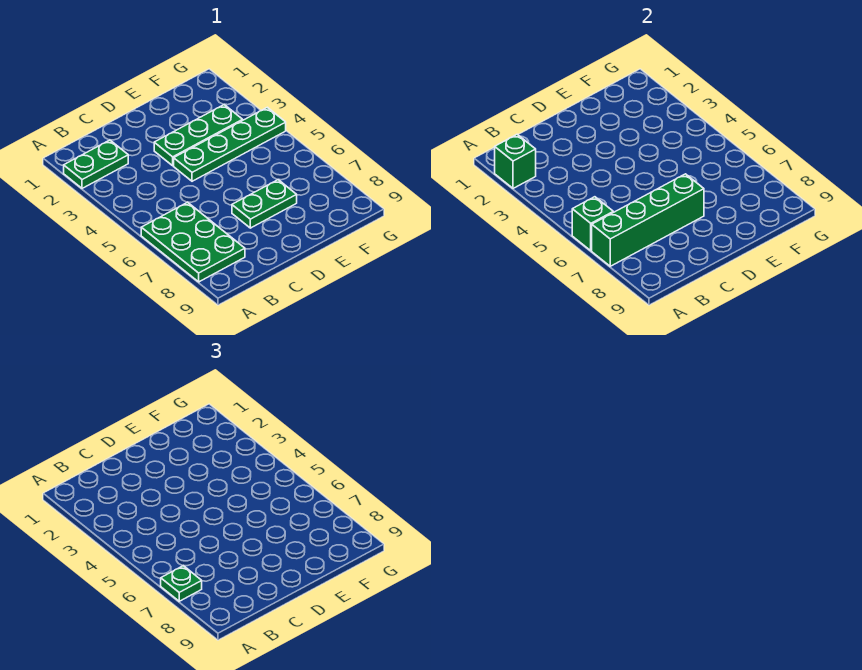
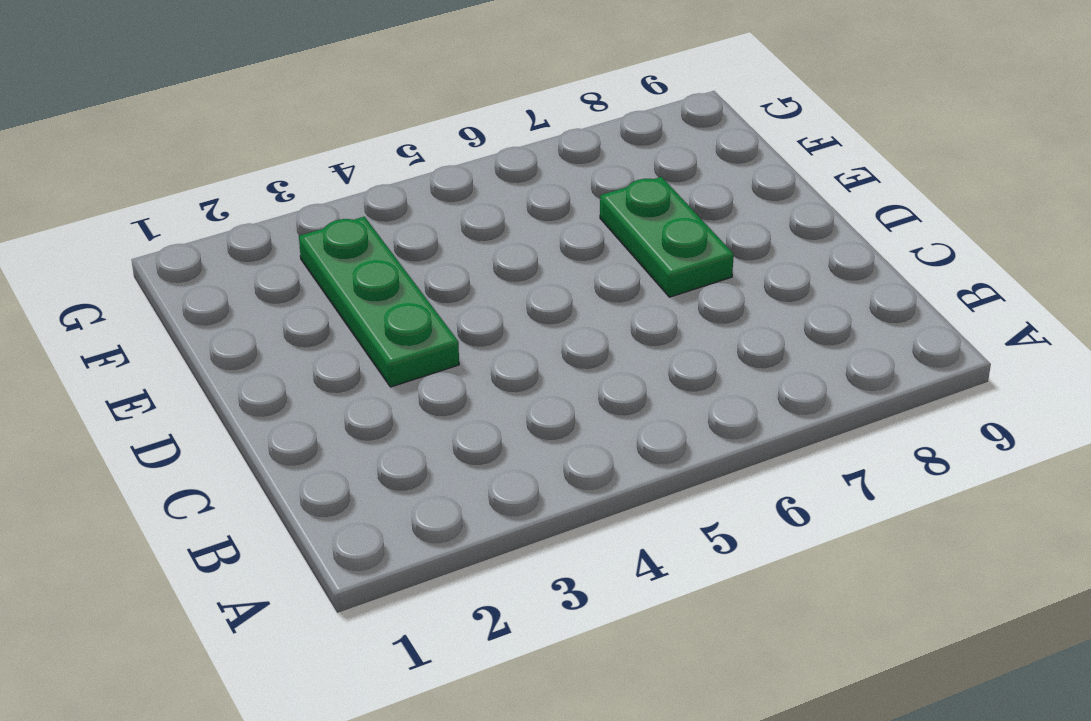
none -> green 1x2 plate [64,140,128,188]
none -> green 2x3 plate [141,202,245,282]

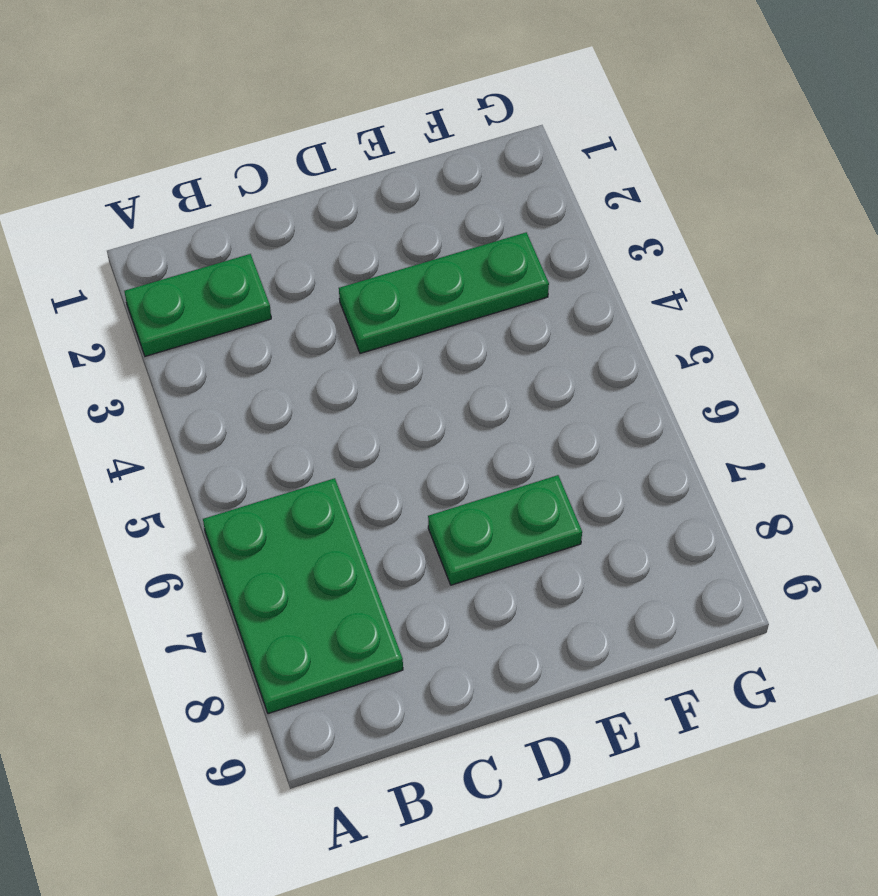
none -> green 1x4 plate [174,107,286,181]
none -> green 1x1 brick [495,134,536,188]

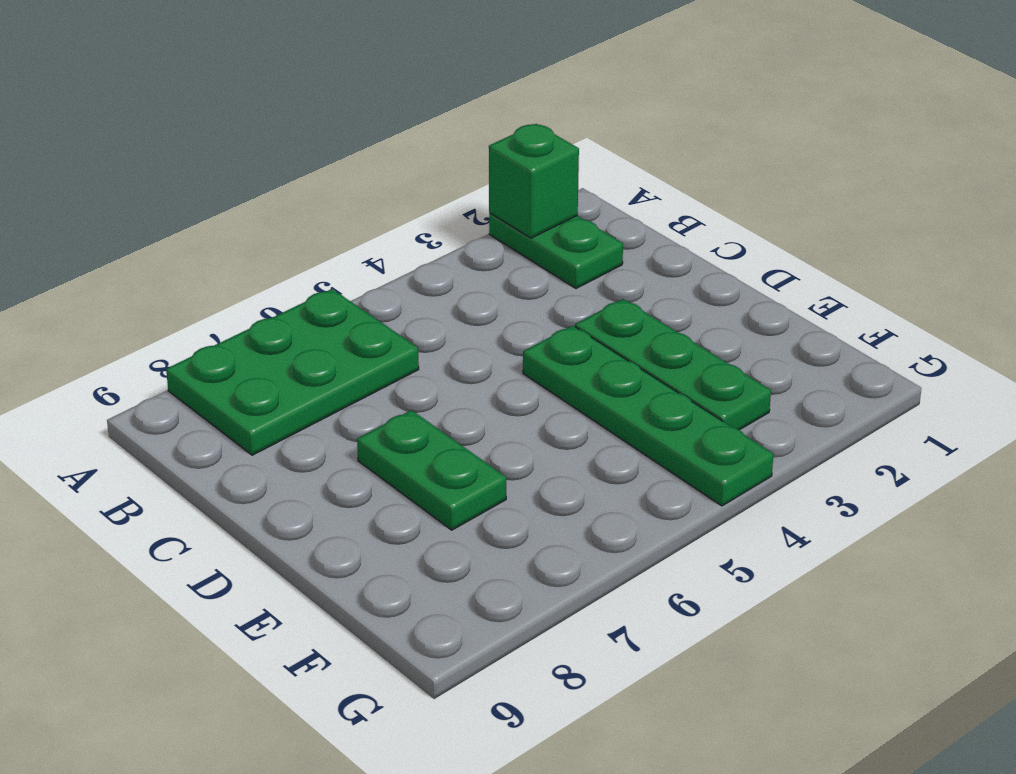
none -> green 1x1 brick [572,197,613,251]
none -> green 1x4 brick [592,174,704,266]

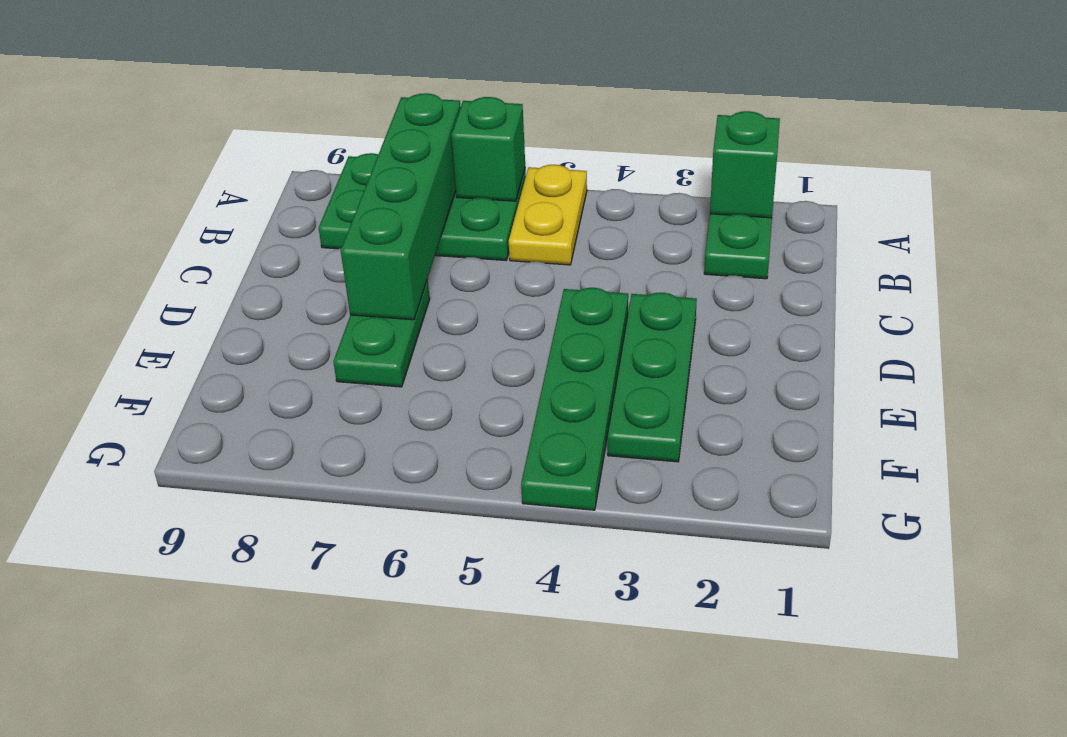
yellow 1x2 plate [509,165,587,265] -> none
none -> green 1x1 plate [161,566,202,601]

